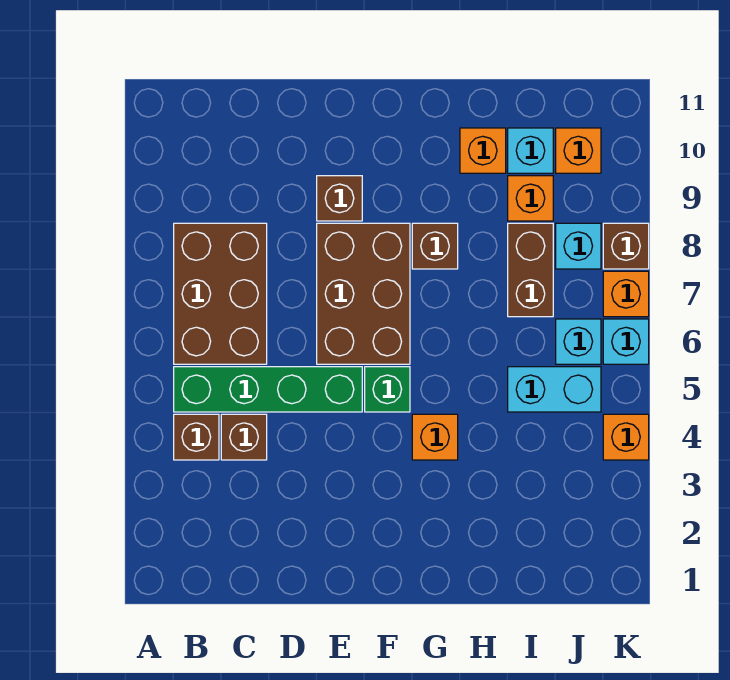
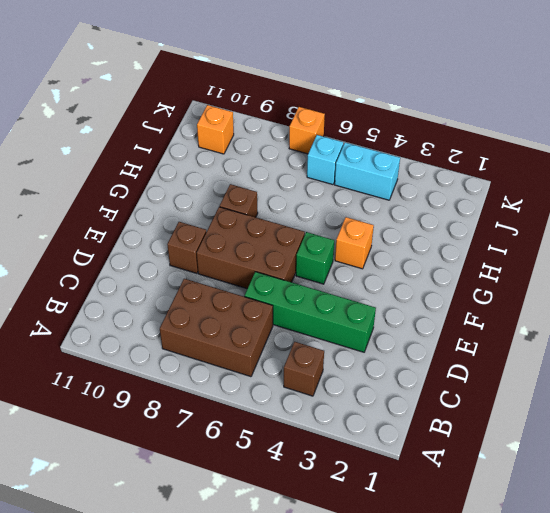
green 1x4 brick [244,272,376,352] -> green 1x4 brick turned to [174,367,362,412]
cyan 1x2 brick [335,143,400,200] -> cyan 1x2 brick turned to [508,367,601,412]
none -> brown 1x1 brick [221,414,267,460]
none -> orange 1x1 brick [460,128,506,173]
none -> brown 1x2 brick [508,223,553,317]

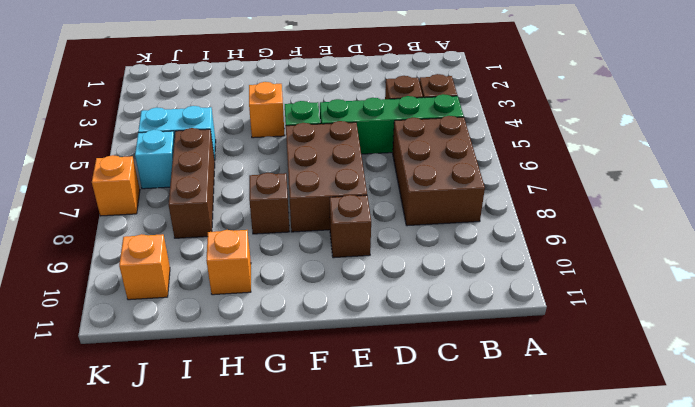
brown 1x3 brick [168,128,215,238] -> brown 1x2 brick [508,223,553,317]
none -> orange 1x1 brick [508,176,553,221]
none -> cyan 1x1 brick [508,128,553,173]
none -> cyan 1x1 brick [556,223,601,269]

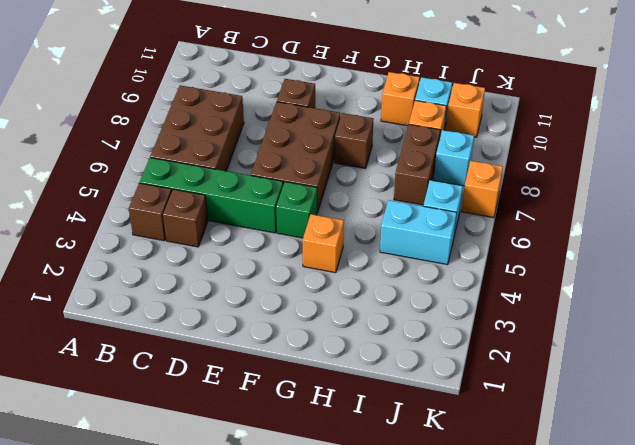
none -> orange 1x1 brick [603,414,649,460]
none -> cyan 1x1 brick [603,319,649,364]
none -> brown 1x1 brick [603,223,649,269]

